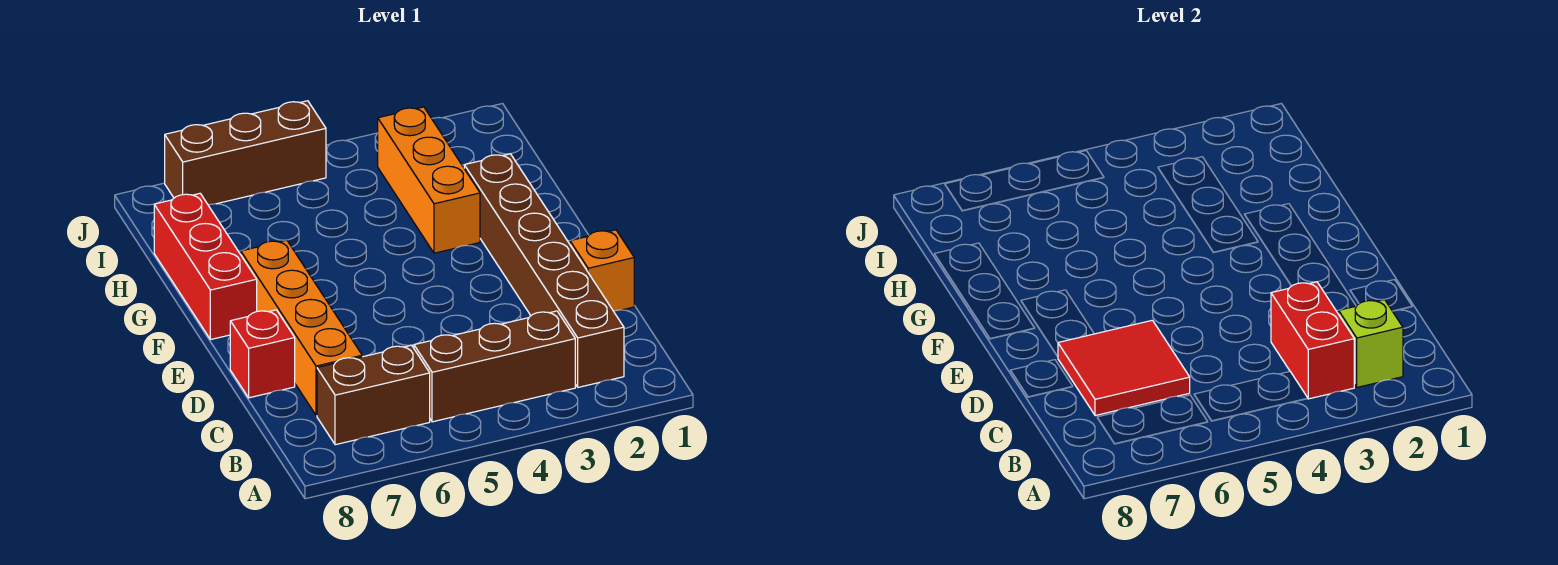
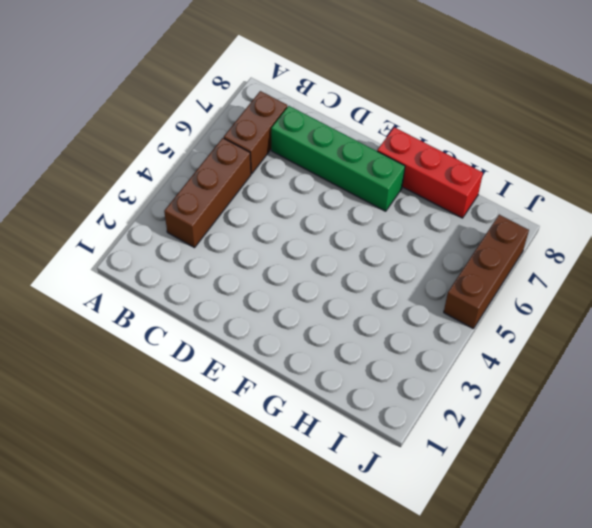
green 1x4 brick [271,106,405,211] -> orange 1x4 brick [241,240,362,416]
none -> brown 1x6 brick [464,154,624,387]
none -> orange 1x1 brick [570,230,634,311]
none -> red 1x1 brick [230,310,295,398]

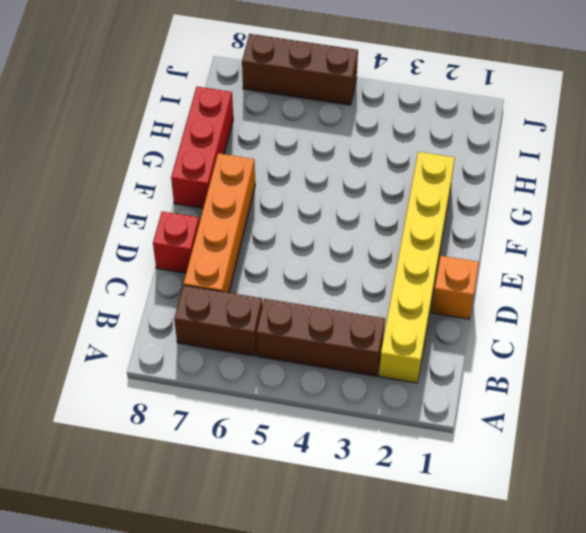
yellow 1x6 brick [379,152,455,383] -> brown 1x6 brick [464,154,624,387]
none -> orange 1x3 brick [378,107,480,253]
none -> lime 1x1 brick [1339,300,1403,387]
none -> red 1x2 brick [1271,282,1354,399]

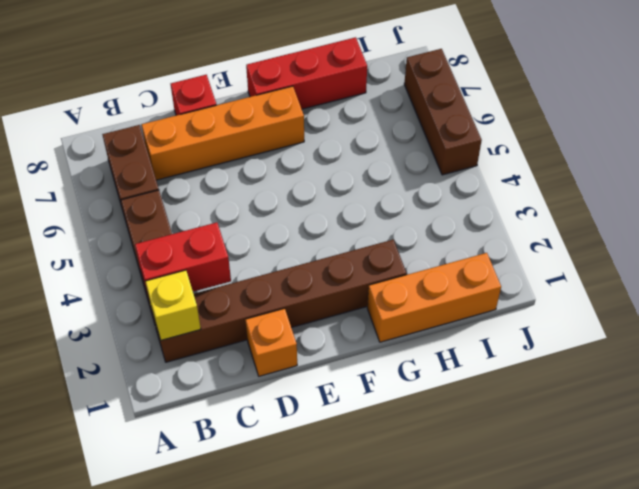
yellow 1x1 brick [145,270,201,340] -> lime 1x1 brick [1339,300,1403,387]
orange 1x3 brick [367,253,501,342] -> orange 1x3 brick moved to [378,107,480,253]
none -> red 2x2 tile [1058,320,1190,416]

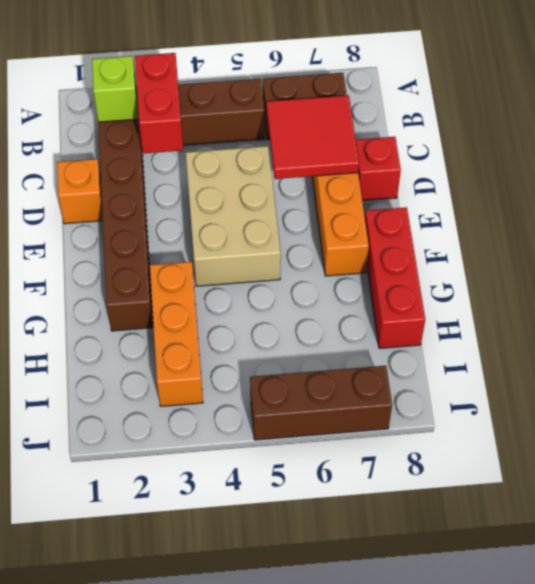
tan 2x3 brick [186,146,281,286] -> none

